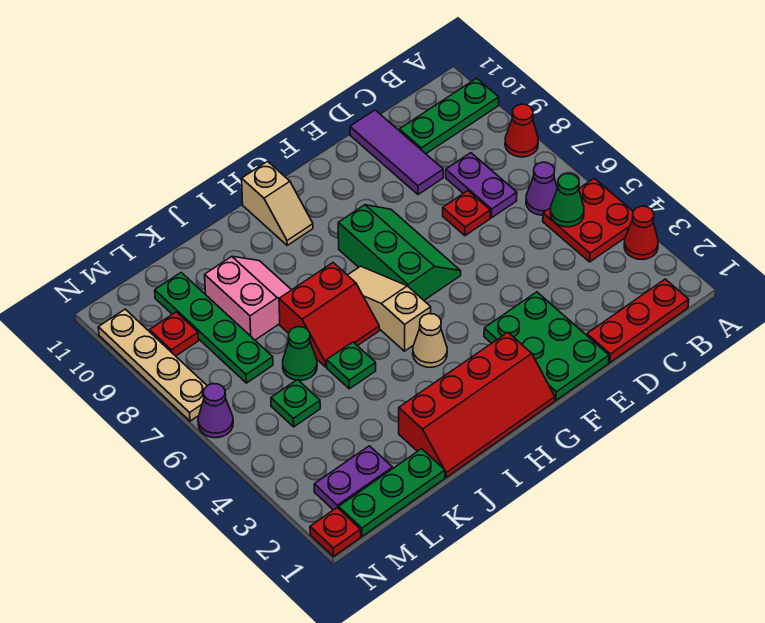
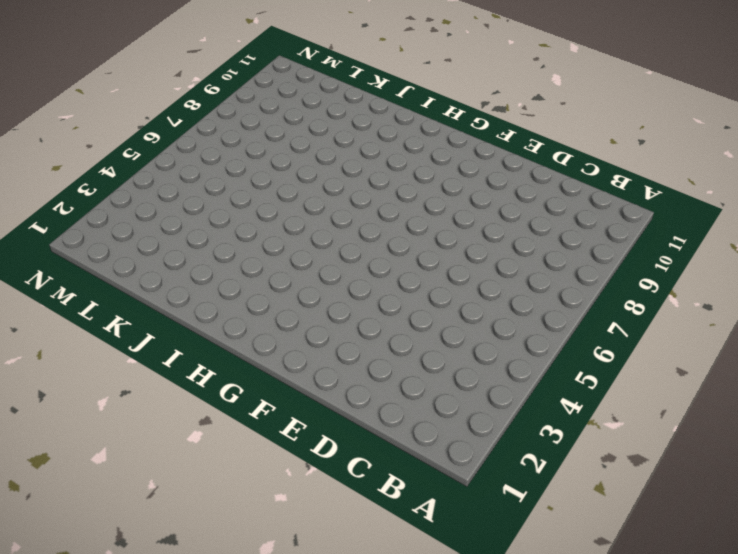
none -> red 1x1 cone [624,206,658,259]
none -> red 2x2 plate [543,178,633,262]
none -> red 1x1 cone [505,104,538,157]

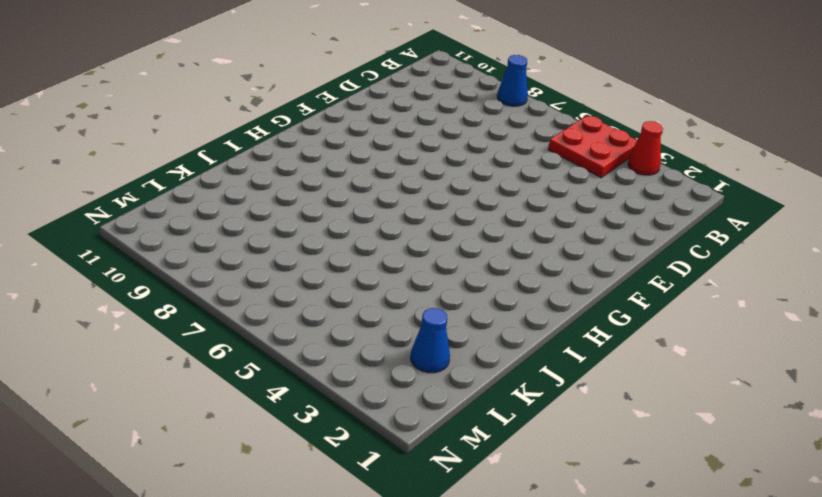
blue 1x1 cone [497,55,528,106] -> red 1x1 cone [505,104,538,157]
blue 1x1 cone [411,308,450,373] -> purple 1x2 plate [314,446,393,510]
none -> green 1x3 plate [399,78,499,154]
none -> red 1x3 plate [587,279,689,363]
none -> purple 1x1 cone [526,162,557,215]

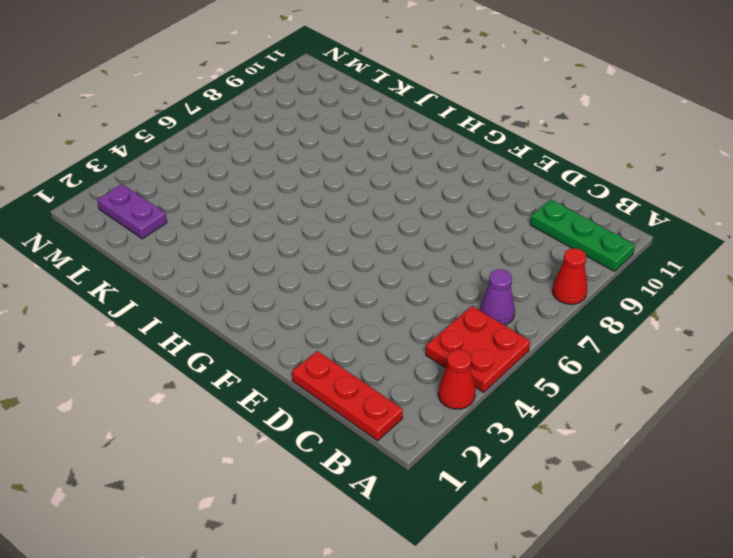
none -> purple 1x2 plate [446,153,517,218]
none -> red 1x1 plate [443,191,490,236]
none -> purple 1x3 tile [350,110,443,195]

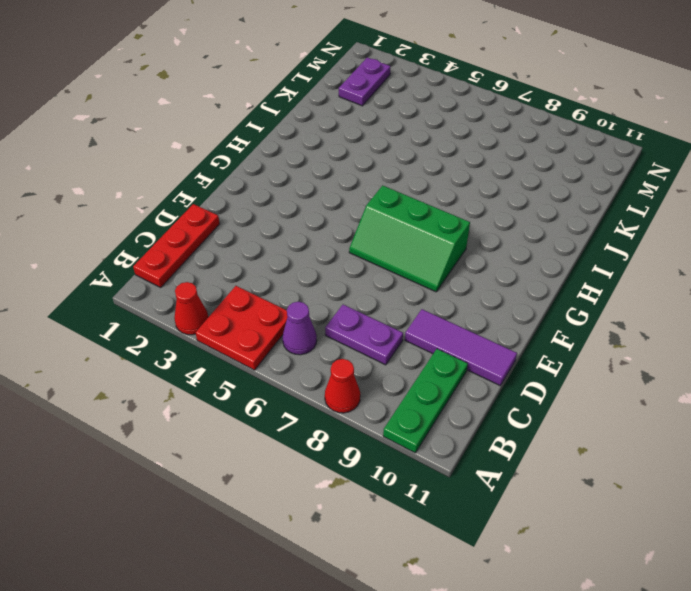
none -> red 1x1 plate [443,191,490,236]
none -> green 2x3 plate [484,292,609,400]
none -> red 2x4 slope [399,332,555,477]

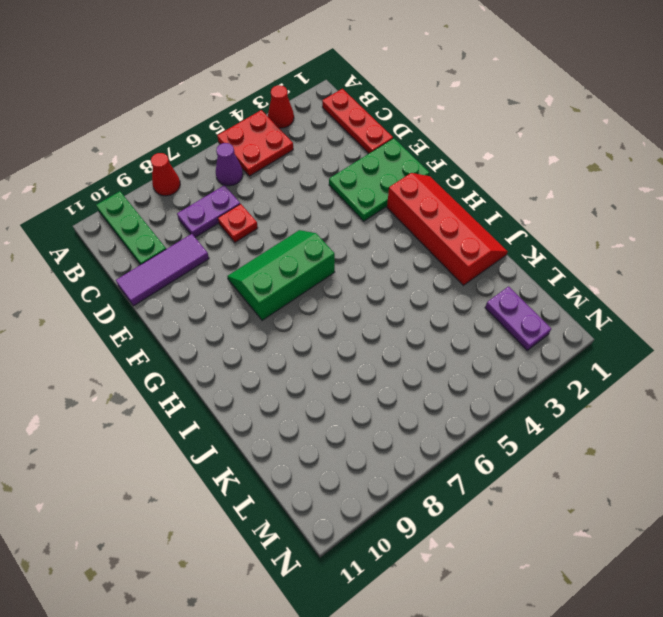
none -> tan 1x1 cone [413,314,447,367]
none -> tan 1x3 slope [348,266,431,351]
none -> tan 1x2 slope [242,161,313,245]

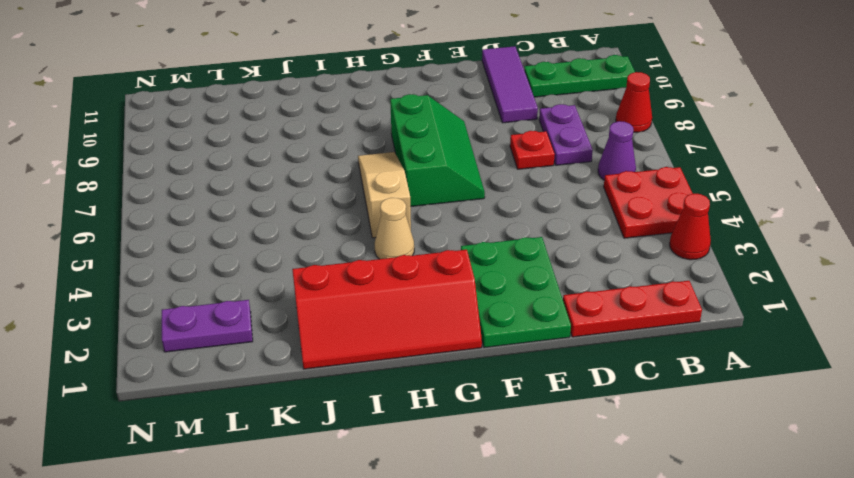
none -> tan 1x2 slope [242,161,313,245]
none -> red 2x2 slope [279,263,379,367]
none -> green 1x1 plate [327,342,376,389]

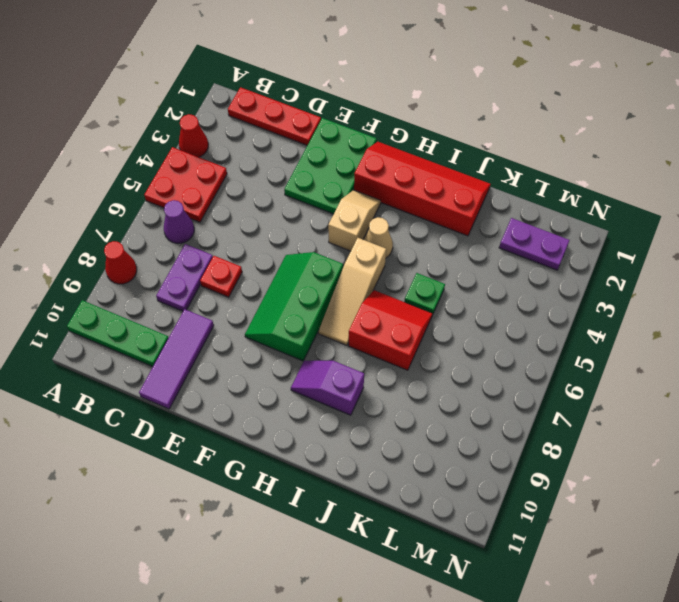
tan 1x2 slope [328,190,381,251] -> tan 1x2 slope moved to [242,161,313,245]
purple 1x2 slope [291,360,364,415] -> none
none -> pink 2x2 slope [205,256,291,340]
none -> green 1x3 plate [339,449,445,536]
none -> green 1x1 cone [283,327,317,380]

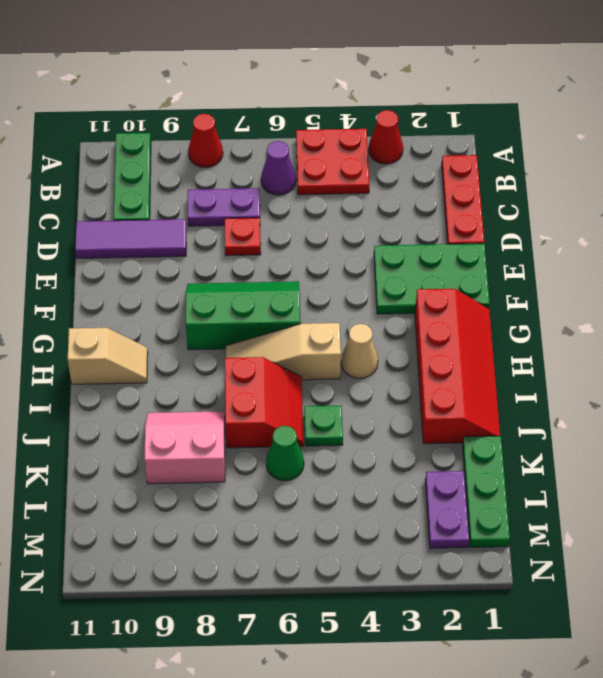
none -> green 1x1 plate [271,380,320,427]
none -> green 1x4 plate [155,273,273,383]
none -> red 1x1 plate [150,312,199,356]

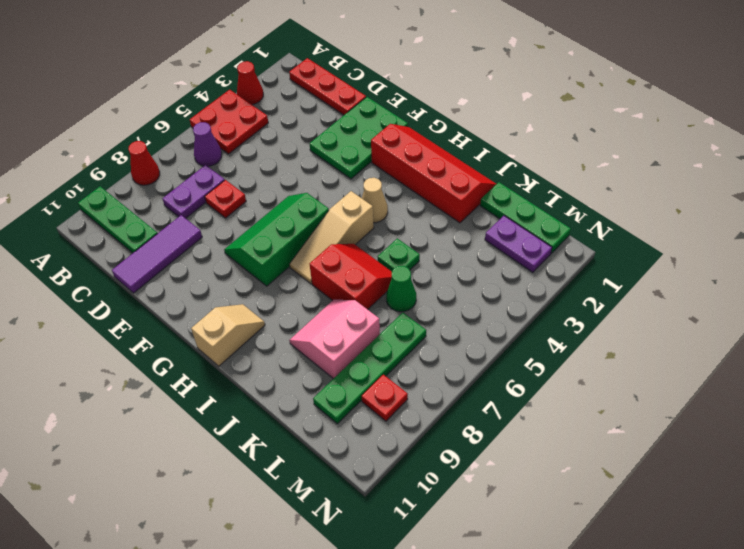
none -> green 1x1 plate [271,380,320,427]
none -> red 1x1 plate [310,508,361,557]
none -> purple 1x1 cone [198,384,233,438]

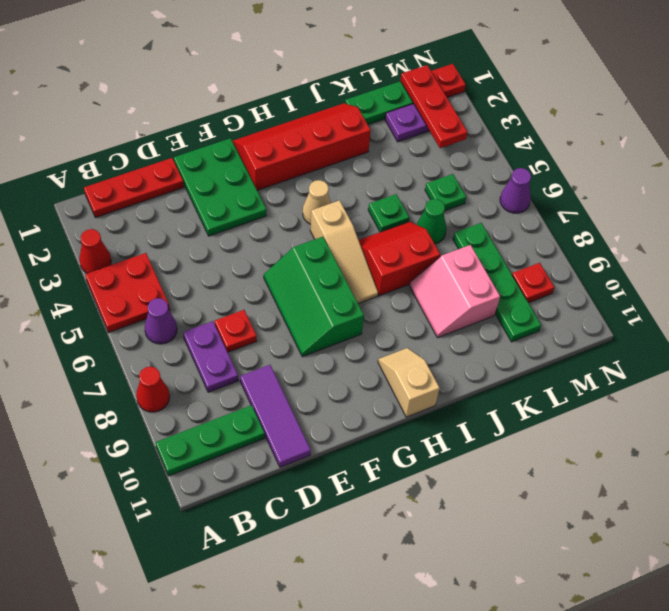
red 1x3 plate [401,65,468,148] -> none
none -> tan 1x4 plate [98,309,207,421]
none -> green 1x1 cone [550,174,584,227]

